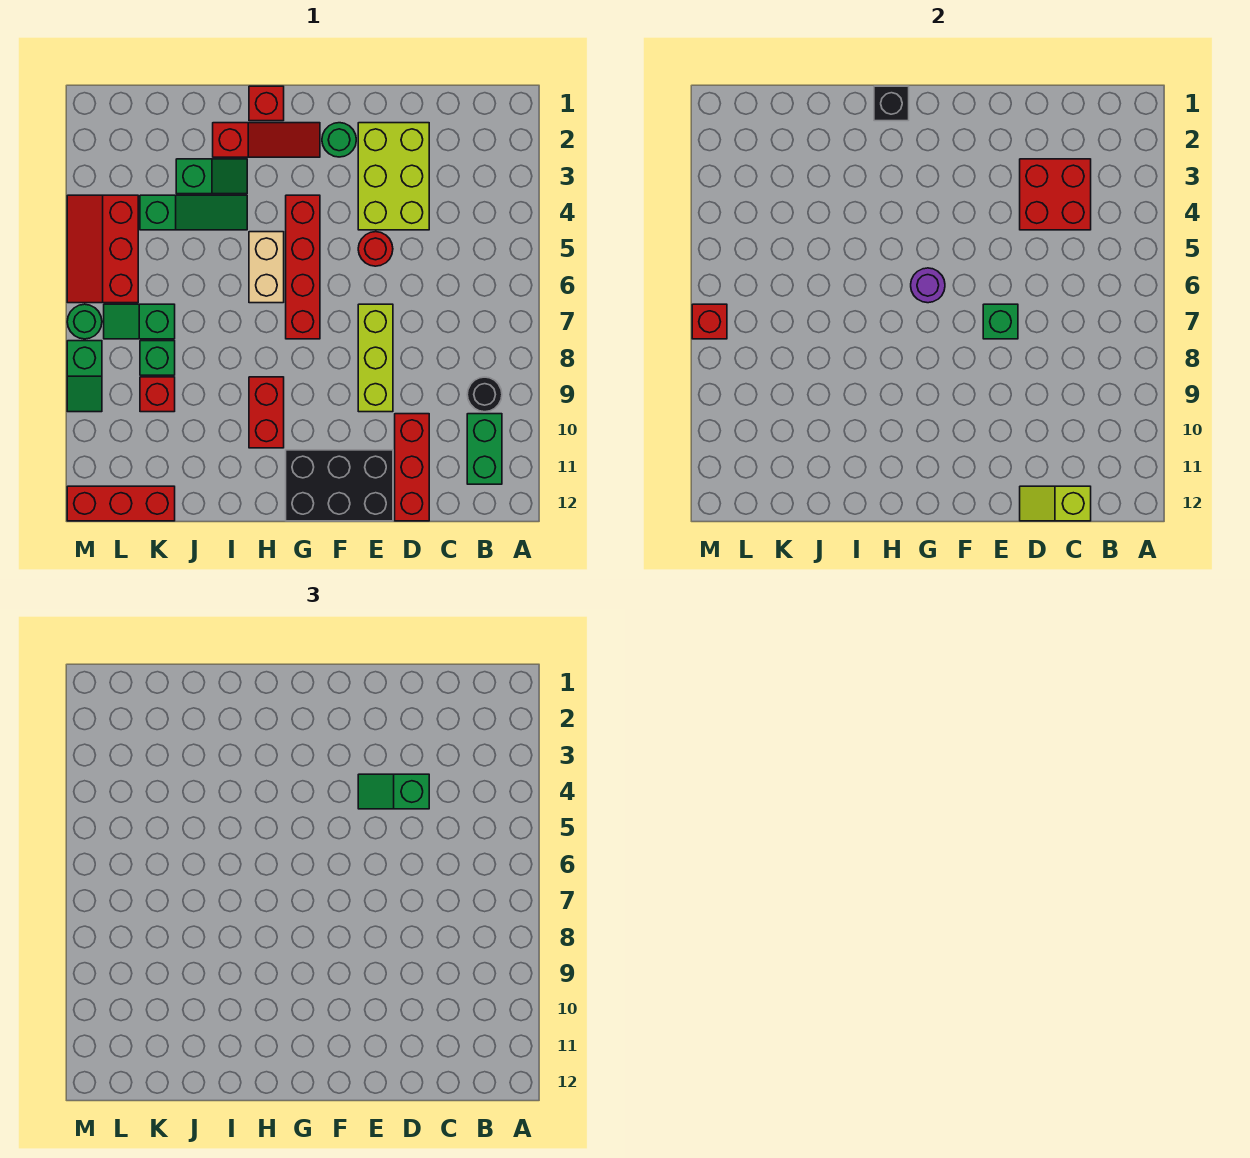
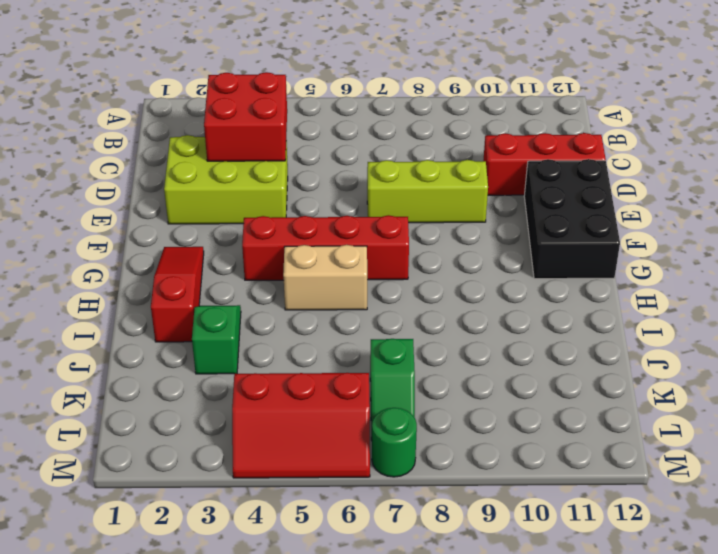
none -> black 1x1 round brick [467,377,502,412]
none -> green 1x2 brick [467,414,502,484]
none -> red 1x1 round brick [358,232,393,266]

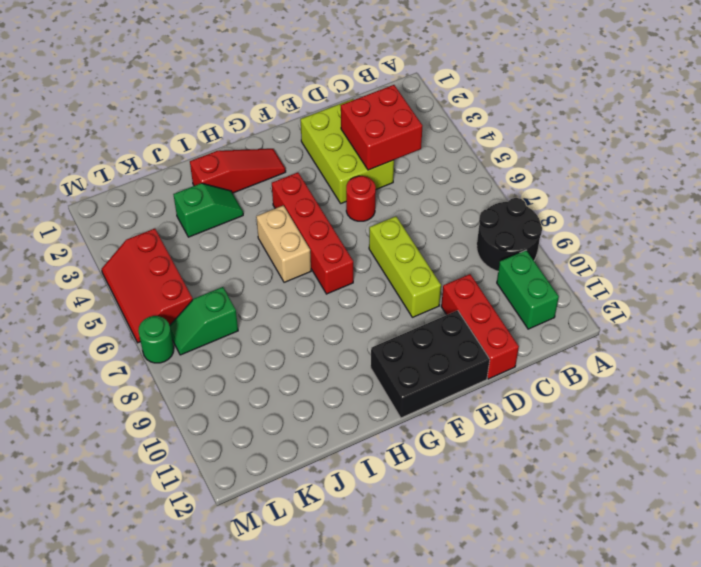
black 2x2 round brick [477,198,542,271] -> black 1x1 round brick [467,377,502,412]
none -> green 1x1 round brick [322,123,356,157]
none -> red 1x1 brick [249,86,284,121]
none -> red 1x2 brick [249,377,284,448]

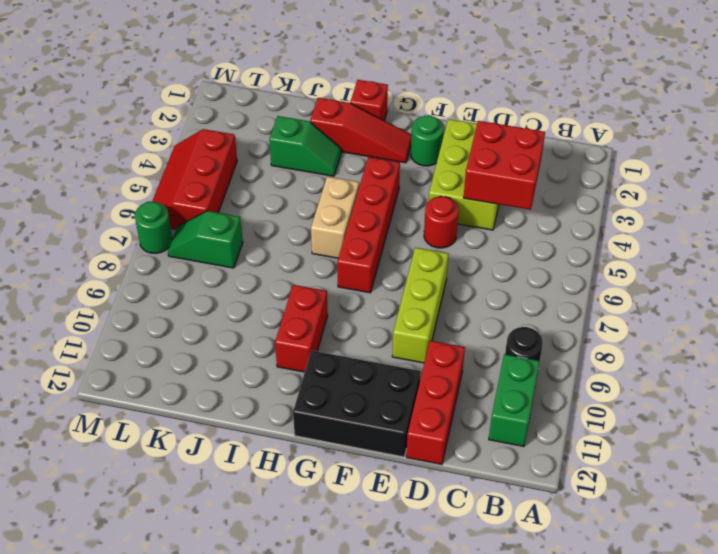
none -> green 1x3 slope [140,195,247,230]
none -> green 1x1 brick [140,341,175,375]
none -> red 1x1 brick [140,377,175,412]

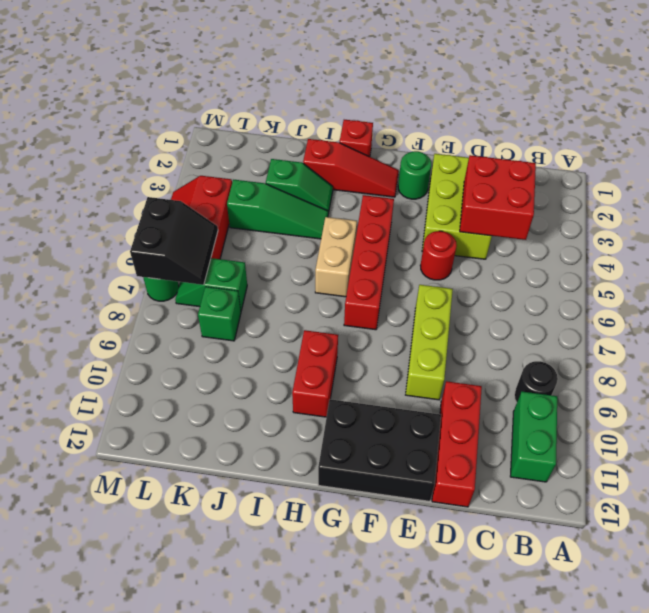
black 2x2 slope [130,197,218,285] -> red 1x1 brick [692,304,727,339]
none -> red 1x1 brick [140,377,175,412]
none -> red 1x3 brick [67,486,175,521]
none -> green 1x2 slope [67,341,102,412]

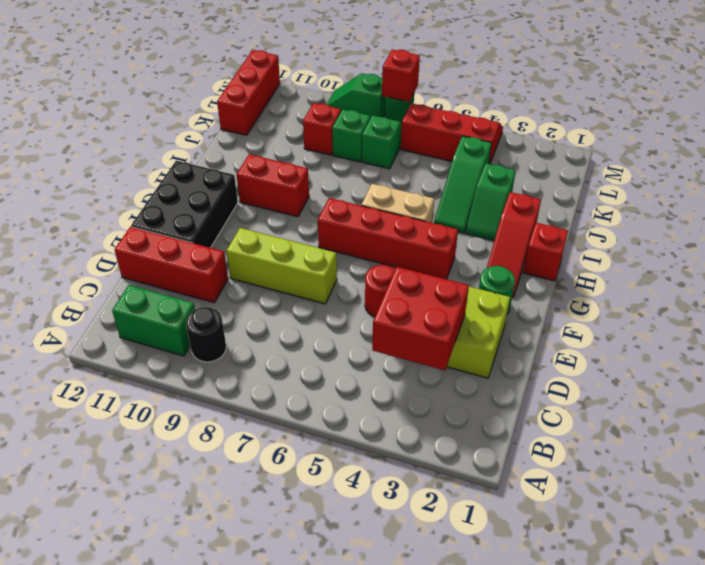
none -> lime 1x2 slope [1020,486,1091,521]
none -> green 1x1 brick [983,304,1018,339]
none -> purple 1x1 round brick [911,268,945,303]

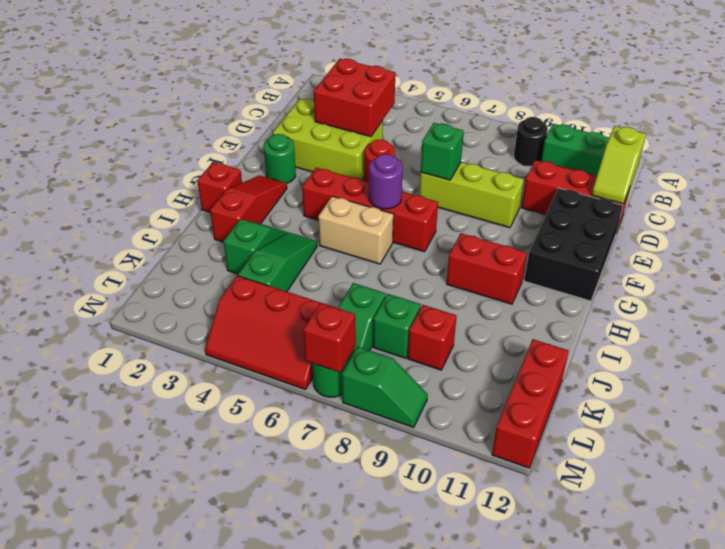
none -> black 1x1 brick [874,86,909,121]
none -> green 1x2 slope [358,774,429,809]

